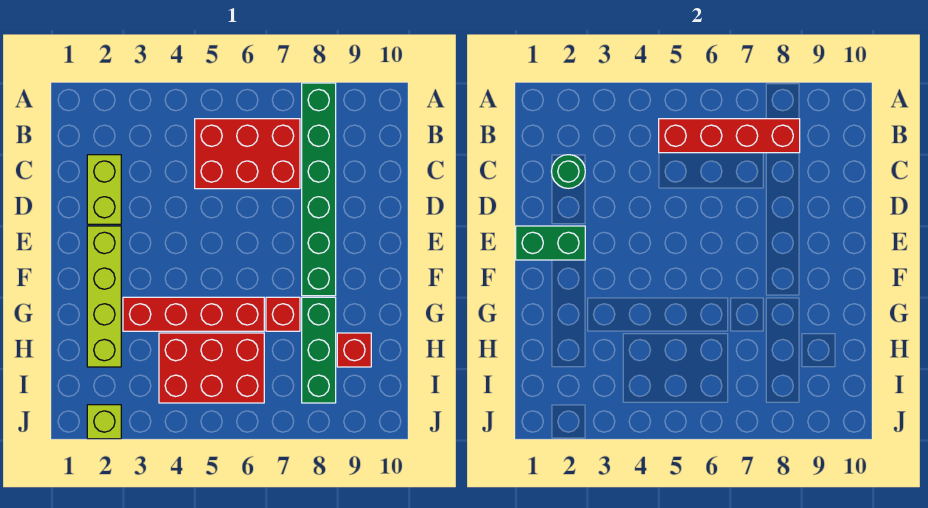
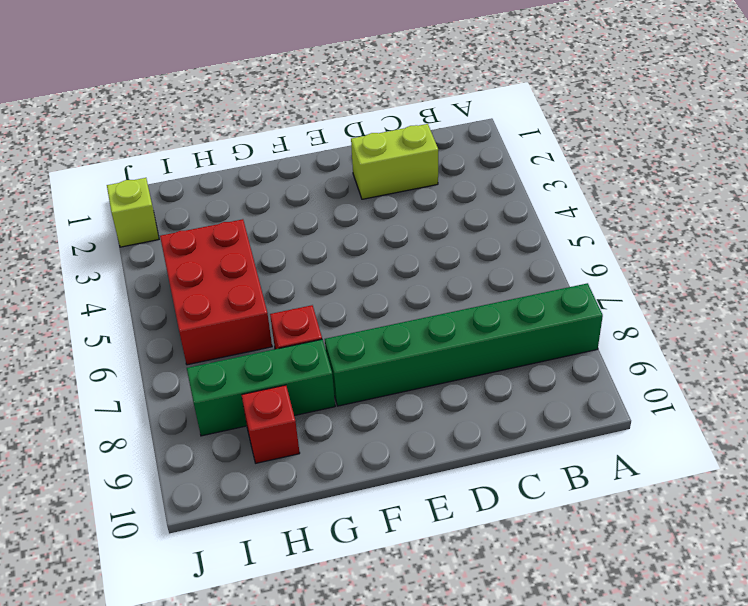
none -> red 2x3 brick [195,119,300,189]
none -> lime 1x4 brick [87,226,121,367]
none -> red 1x4 brick [123,297,264,331]

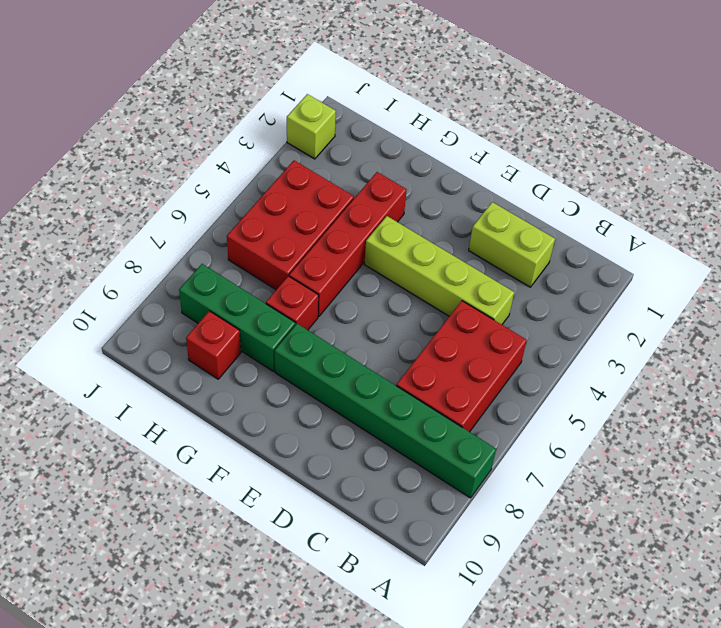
lime 1x4 brick [364,216,514,325] -> lime 1x4 brick moved to [87,226,121,367]
none -> red 1x4 brick [659,119,800,153]
none -> green 1x1 round brick [551,155,585,188]
none -> green 1x2 brick [516,226,585,260]

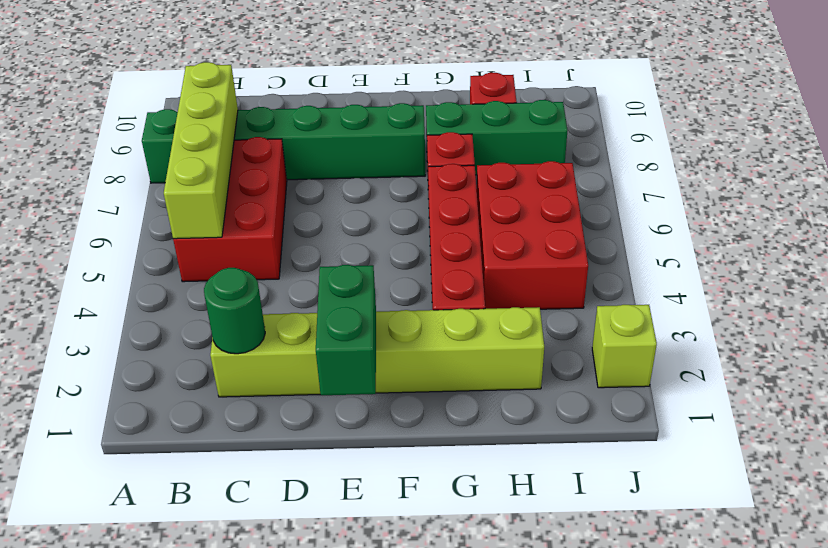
lime 1x4 brick [164,62,238,239] -> red 1x4 brick [659,119,800,153]

